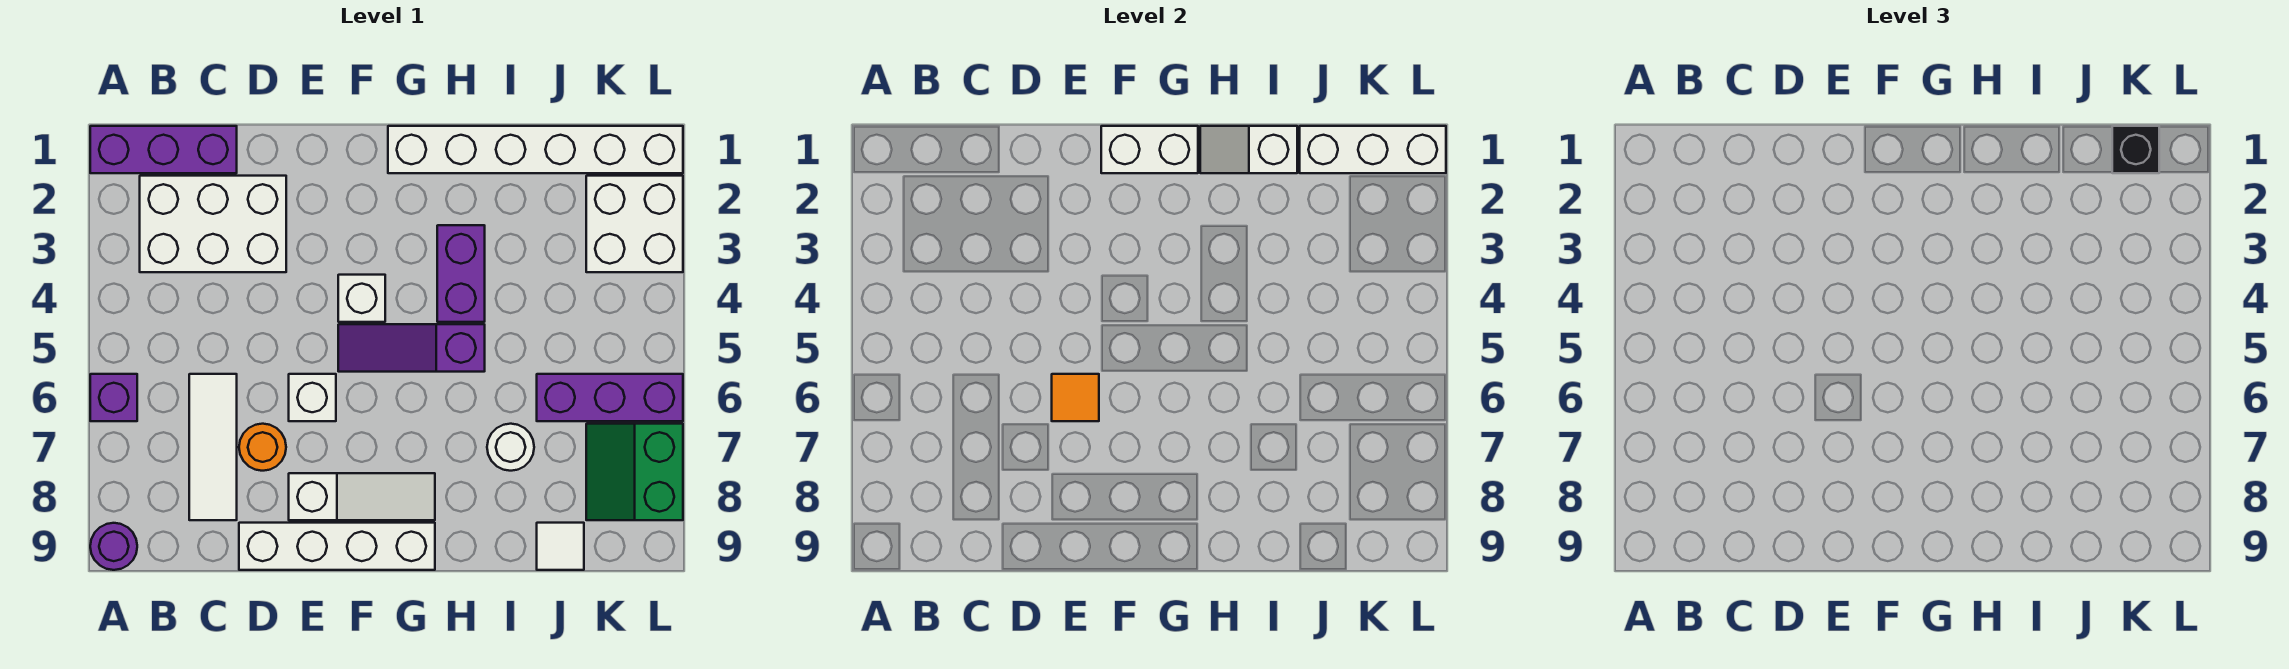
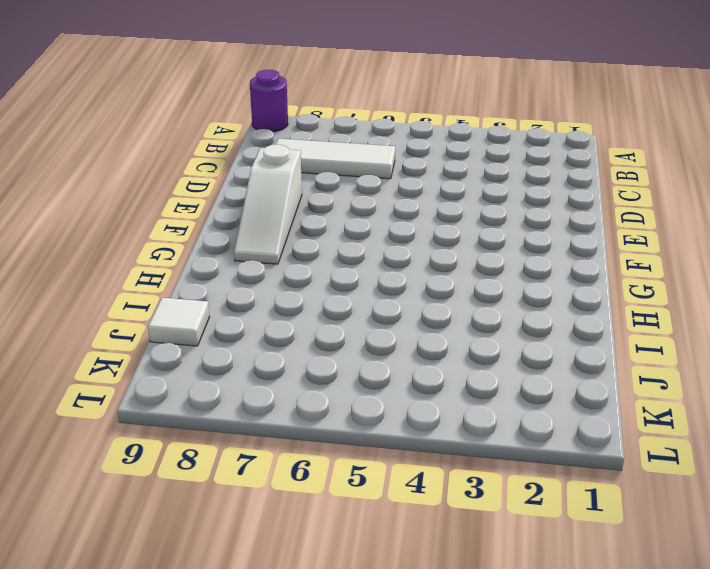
none -> purple 1x3 brick [90,126,237,173]
none -> purple 1x1 brick [90,374,137,421]
none -> white 2x3 brick [140,176,286,272]

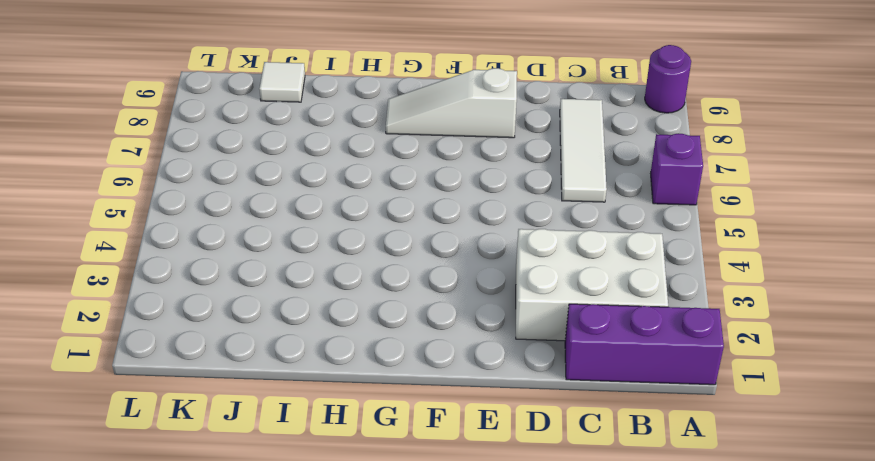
none -> orange 1x1 round brick [239,424,286,471]
none -> white 1x4 brick [239,523,435,570]
none -> white 1x1 brick [289,374,336,421]

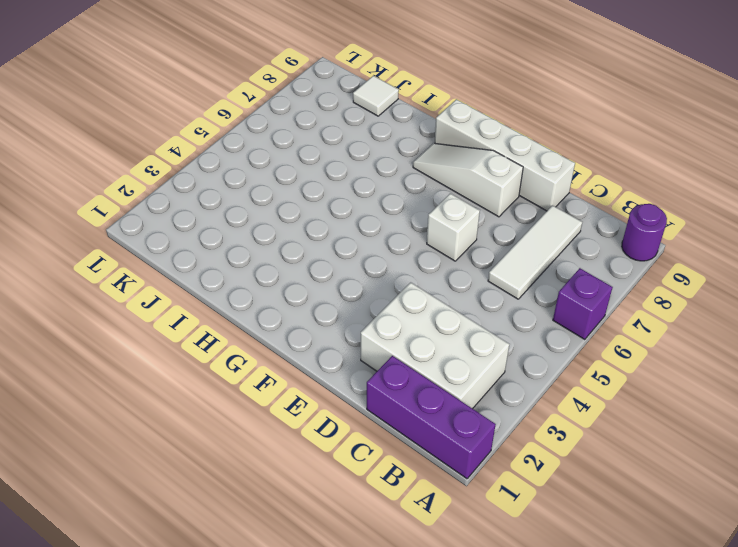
none -> orange 1x1 round brick [239,424,286,471]
none -> white 1x1 brick [338,275,385,322]
none -> purple 1x3 slope [338,324,485,372]

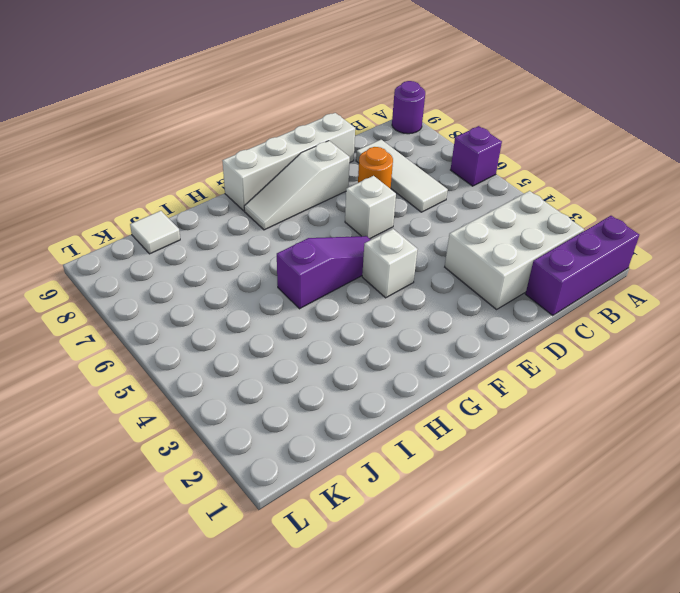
none -> white 1x6 brick [388,126,683,173]
none -> purple 1x2 brick [437,225,485,322]
none -> white 1x1 round brick [487,424,534,471]

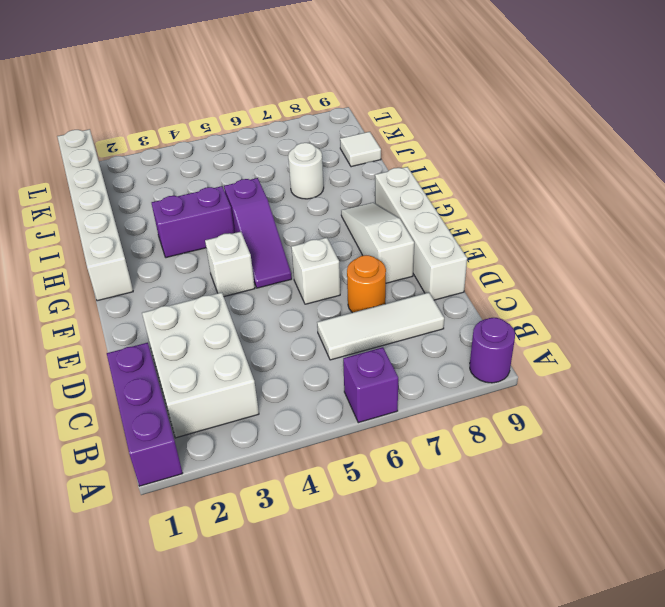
none -> purple 1x3 brick [537,374,683,421]
none -> white 2x2 brick [586,176,683,272]
none -> green 2x2 slope [586,424,683,520]

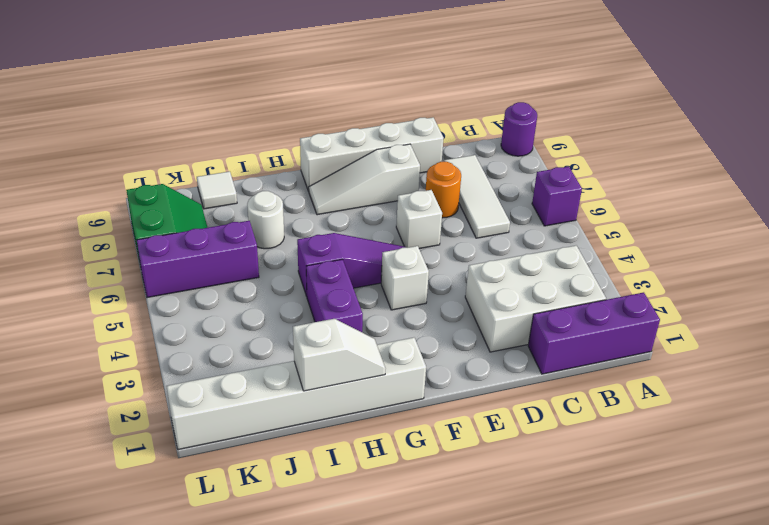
none -> white 2x2 brick [586,176,683,272]
none -> orange 1x1 tile [1052,374,1099,421]
none -> white 1x2 brick [1101,126,1198,173]

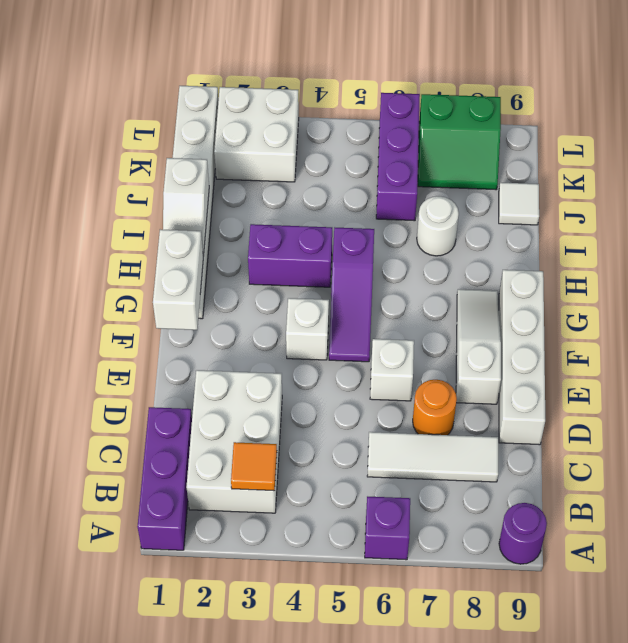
orange 1x1 tile [231,442,277,491] -> orange 1x1 tile moved to [1052,374,1099,421]
none -> white 1x3 brick [1300,126,1446,173]
none -> black 1x1 brick [2112,126,2159,173]

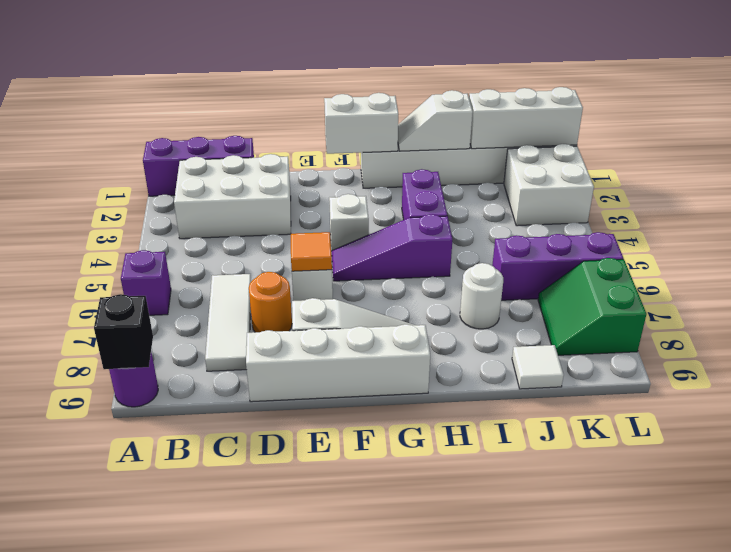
black 1x1 brick [94,294,153,369] -> black 1x1 brick moved to [2112,126,2159,173]

